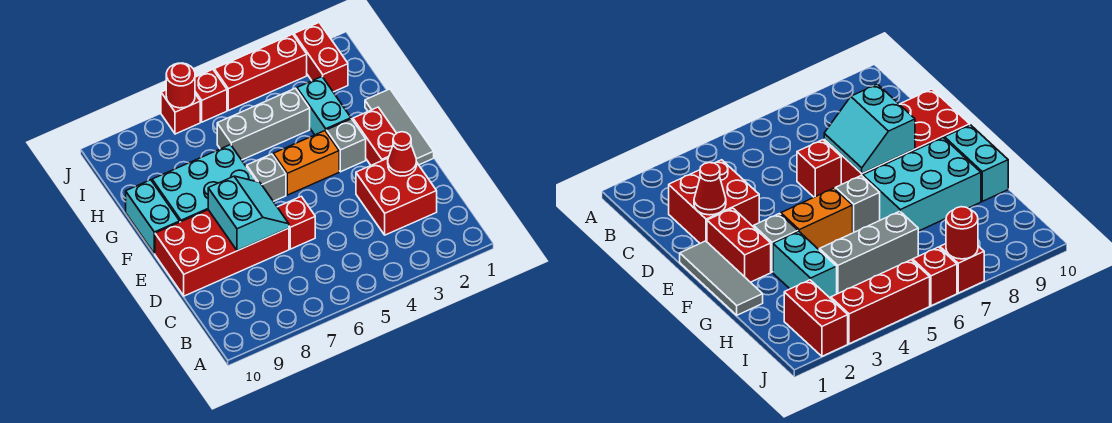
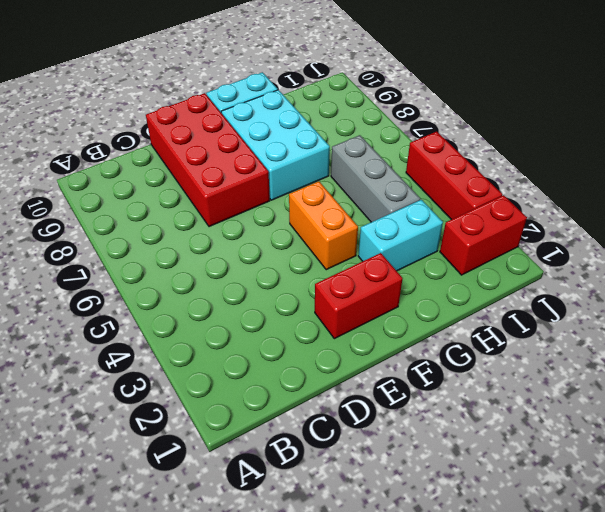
none -> red 2x2 brick [356,158,437,235]
none -> red 1x1 brick [278,196,315,249]
none -> grey 1x3 tile [365,89,434,165]

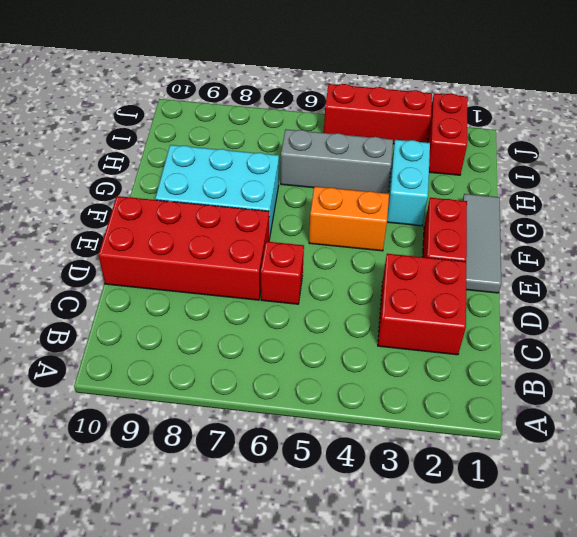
none -> grey 1x1 brick [326,119,366,172]
none -> grey 1x1 brick [247,154,286,201]
none -> cyan 1x2 brick [126,180,180,254]

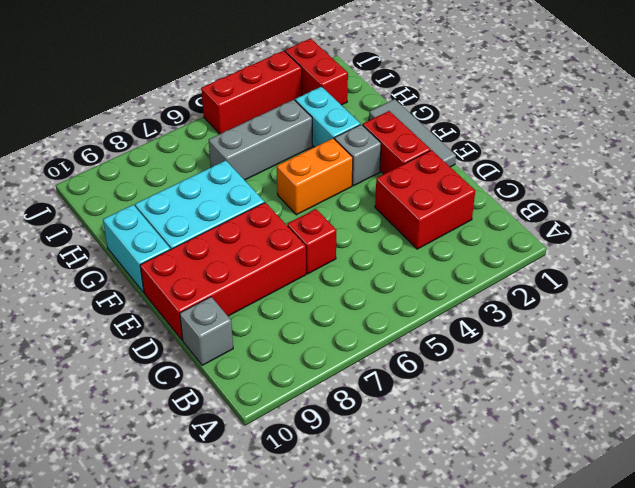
grey 1x1 brick [180,297,233,365] -> grey 1x1 brick moved to [247,154,286,201]
none -> red 1x1 brick [195,69,227,122]
none -> red 1x1 brick [161,90,200,134]
none -> red 1x1 cone [388,132,417,176]

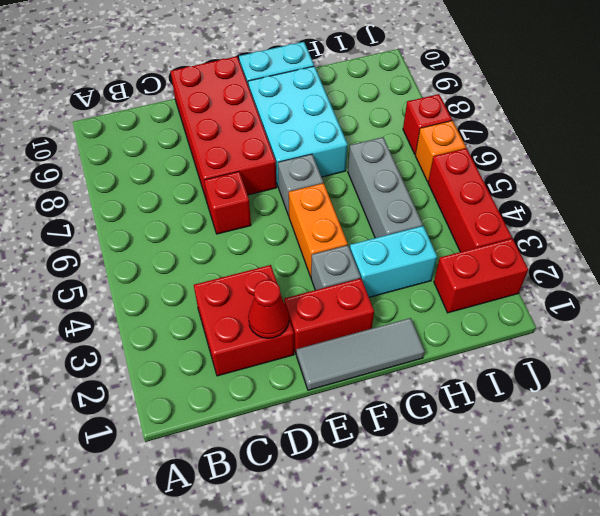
orange 1x1 brick [415,121,466,181] -> red 1x1 brick [195,69,227,122]
none -> cyan 2x2 slope [208,176,289,251]
none -> red 1x1 round brick [166,63,195,108]

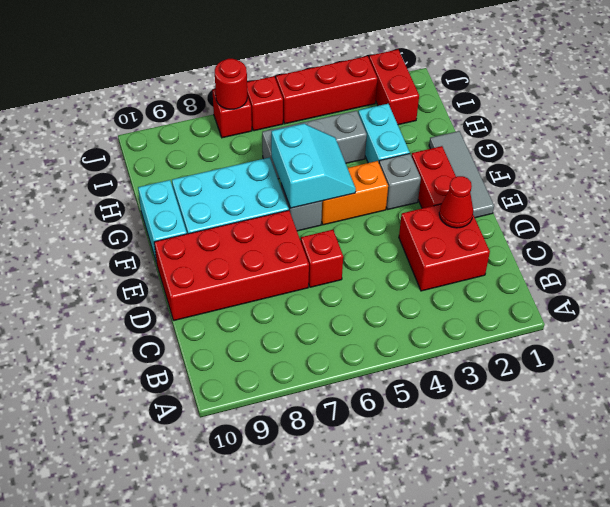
cyan 2x2 slope [271,124,356,208] -> cyan 2x2 slope moved to [208,176,289,251]

